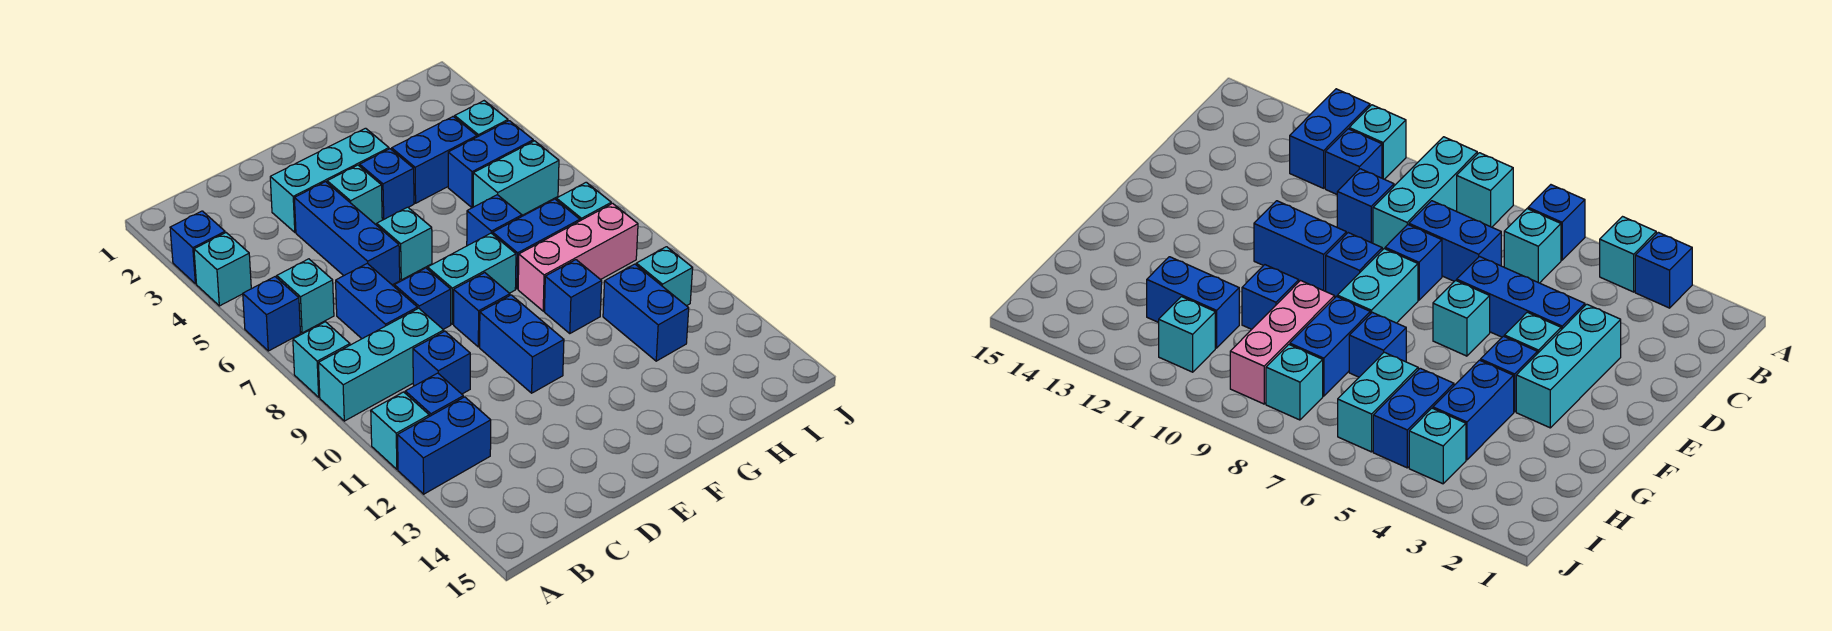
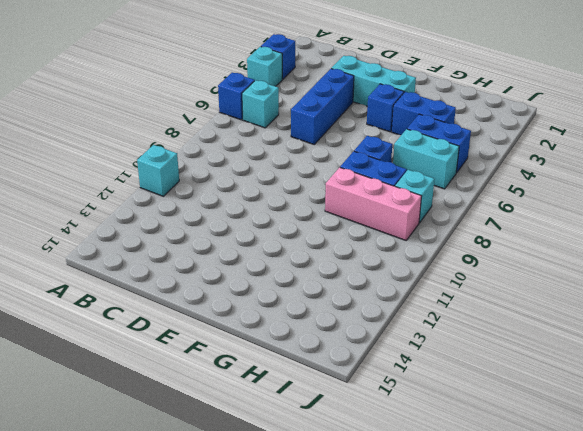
none -> cyan 1x1 brick [293,322,350,397]
none -> cyan 1x3 brick [318,308,444,421]
none -> blue 1x2 brick [398,397,491,494]
none -> blue 1x1 brick [405,373,463,416]

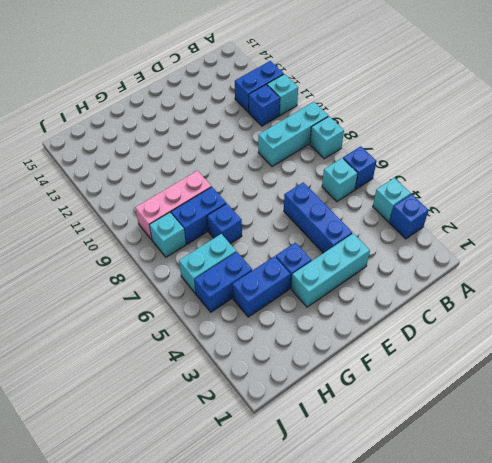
none -> blue 1x2 brick [336,263,417,339]
none -> blue 1x1 brick [413,331,470,394]
none -> blue 1x1 brick [394,268,451,329]
none -> cyan 1x1 brick [327,165,382,224]

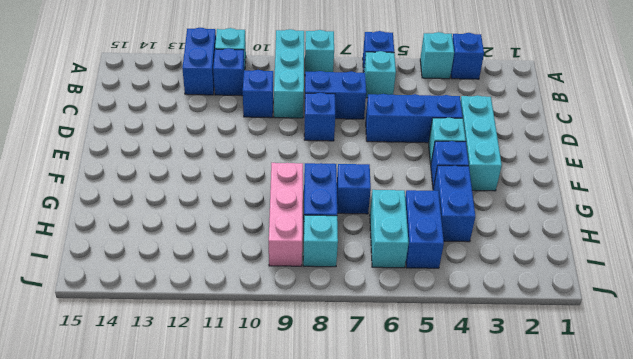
none -> cyan 1x1 brick [377,207,432,280]
none -> cyan 1x2 brick [428,233,516,324]
none -> blue 1x1 brick [454,273,510,347]
none -> blue 1x2 brick [480,295,564,393]

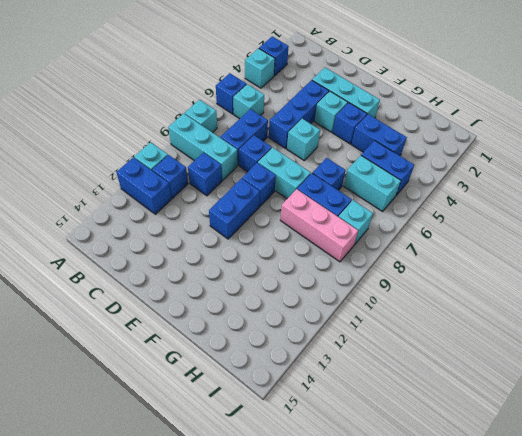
none -> blue 1x1 brick [545,260,602,333]
none -> blue 1x2 brick [603,264,689,361]
none -> cyan 1x1 brick [455,101,508,137]
none -> cyan 1x1 brick [636,247,693,306]

